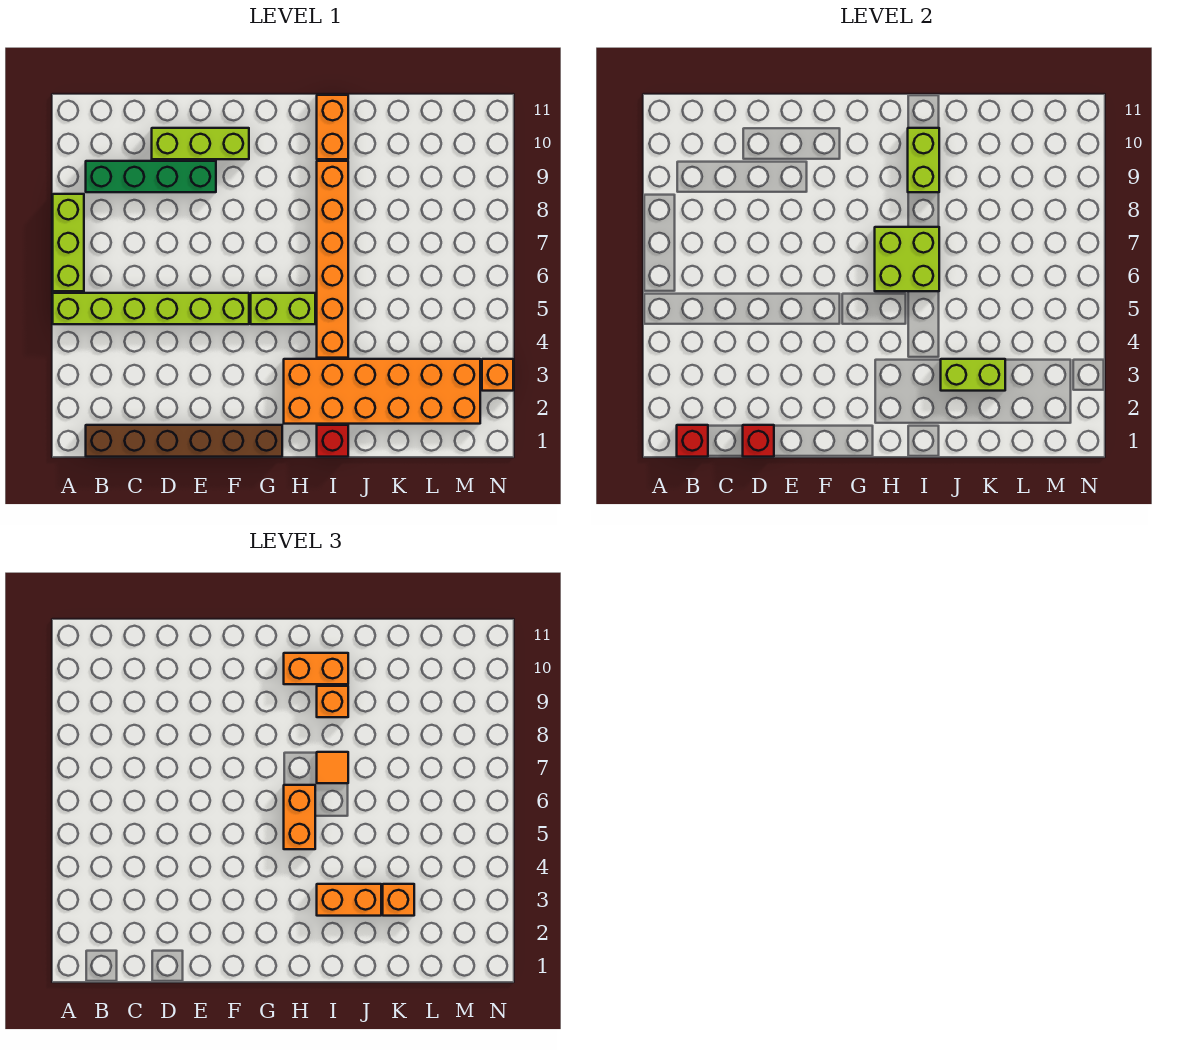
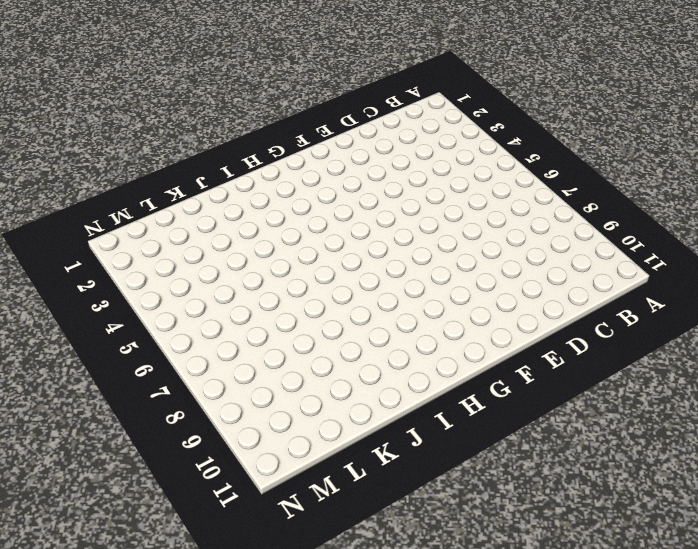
none -> lime 1x6 brick [53,293,249,324]
none -> lime 1x3 brick [53,194,84,291]
none -> brown 1x6 brick [86,425,282,457]

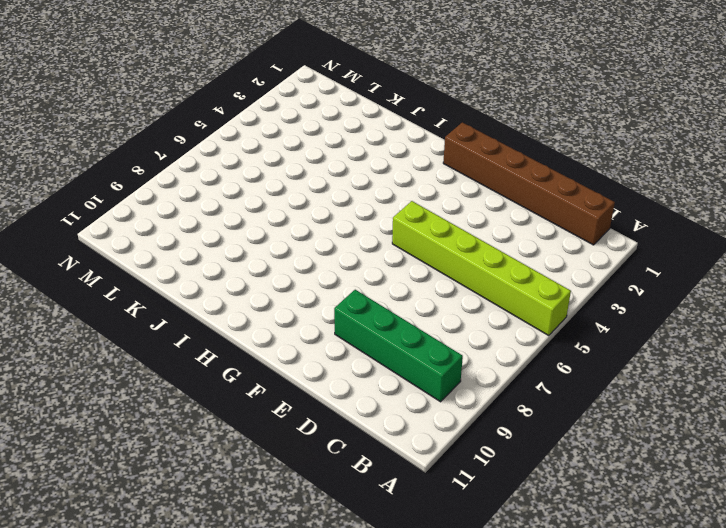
none -> lime 1x3 brick [53,194,84,291]
none -> lime 1x3 brick [152,128,249,159]
none -> lime 1x2 brick [251,293,315,324]

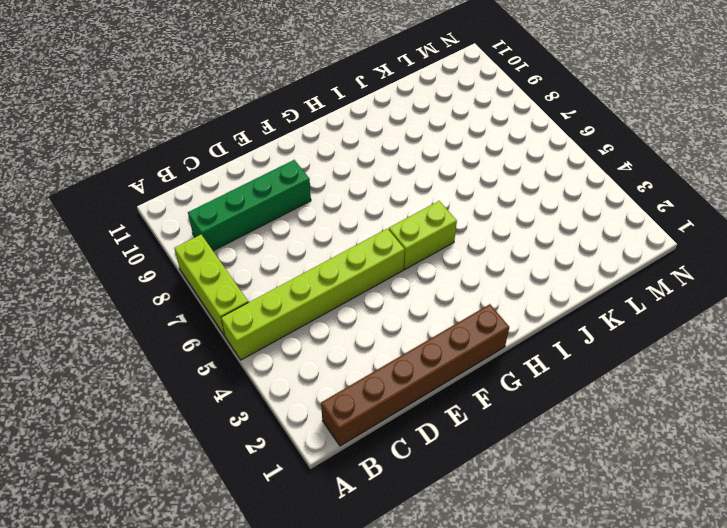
none -> lime 1x3 brick [152,128,249,159]
none -> orange 2x6 brick [284,359,480,424]
none -> red 1x1 brick [317,425,348,457]

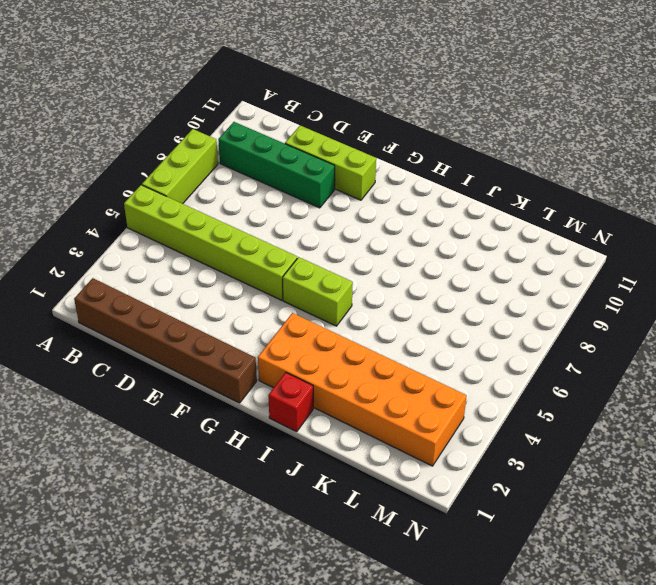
none -> orange 1x6 brick [317,161,348,358]
none -> orange 1x2 brick [317,95,348,159]
none -> orange 1x1 brick [482,359,513,391]

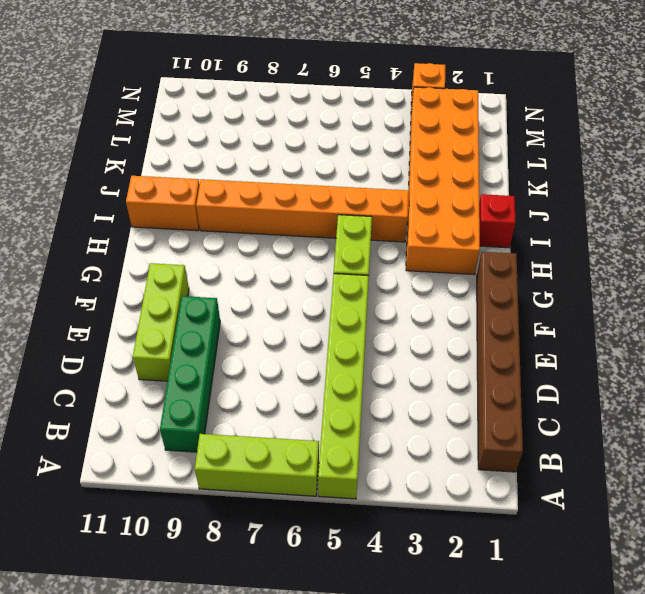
none -> red 1x1 brick [677,425,708,457]
none -> red 1x1 brick [743,425,774,457]
none -> lime 2x2 brick [875,227,939,291]

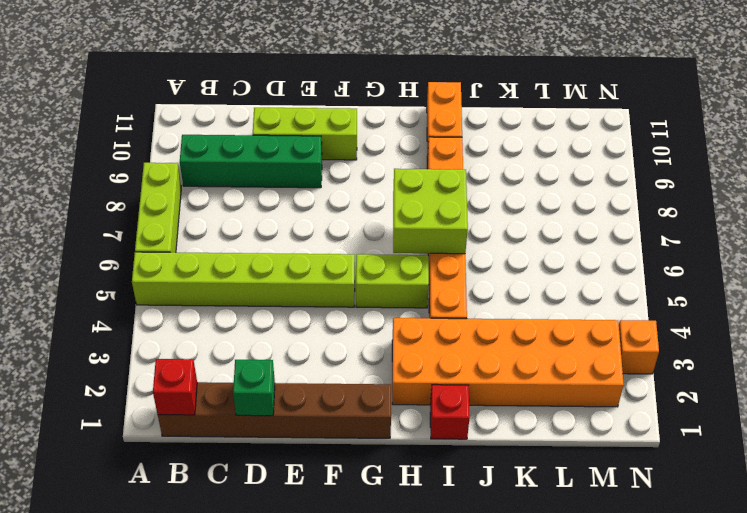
green 1x1 brick [233,360,275,416] -> red 1x1 brick [743,425,774,457]
none -> lime 1x2 brick [908,128,939,192]
none -> lime 1x2 brick [941,359,1005,391]
none -> orange 1x2 brick [284,785,315,849]

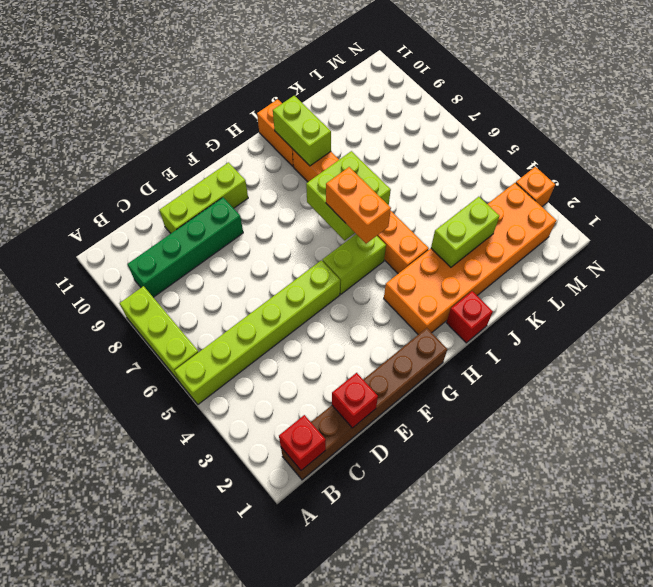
none -> orange 1x2 brick [284,653,348,684]
none -> orange 1x2 brick [317,884,381,916]
none -> orange 1x1 tile [317,752,348,783]

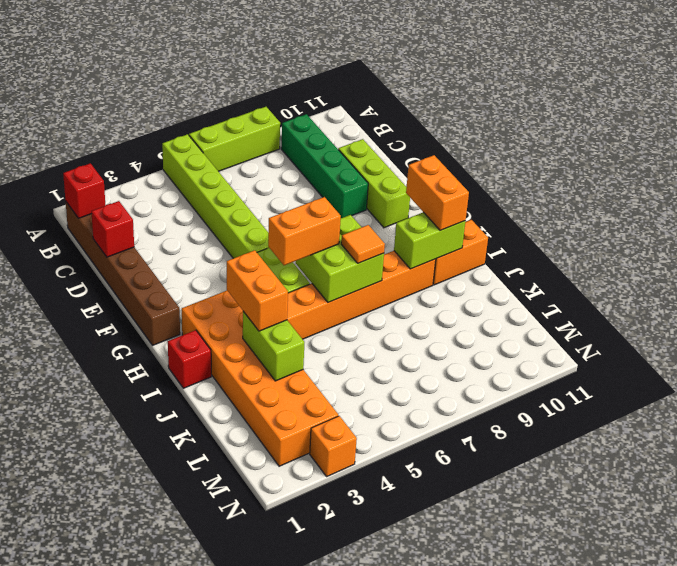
none -> orange 1x1 brick [317,686,348,717]
none -> orange 1x1 brick [383,884,414,916]

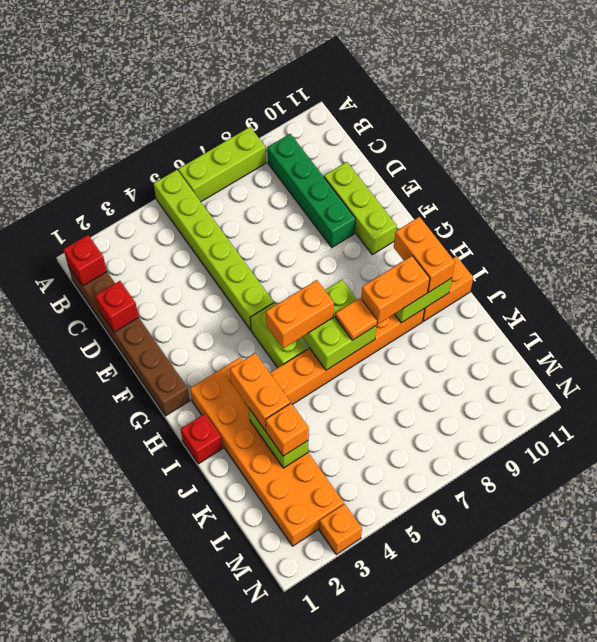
orange 1x2 brick [361,256,430,324] -> orange 1x1 brick [317,686,348,717]

